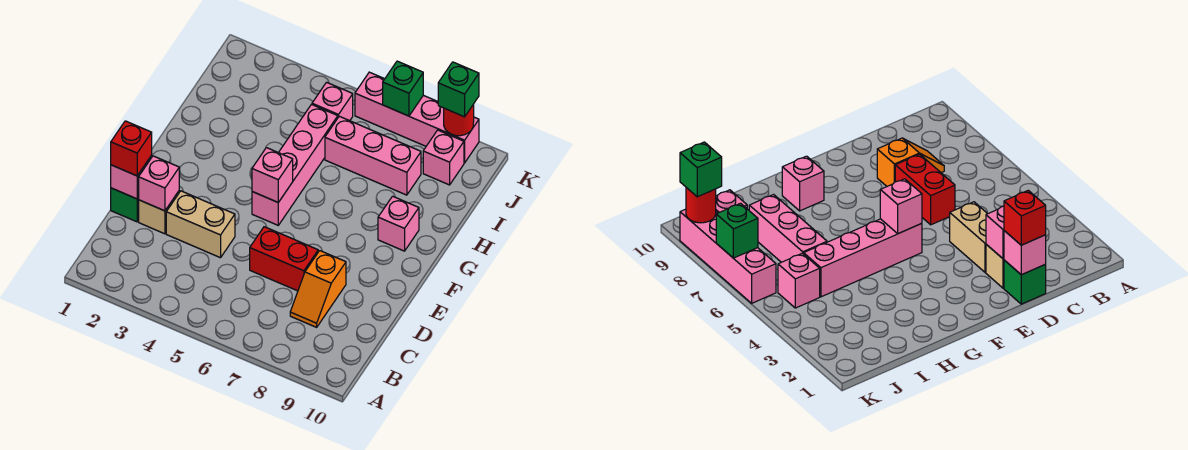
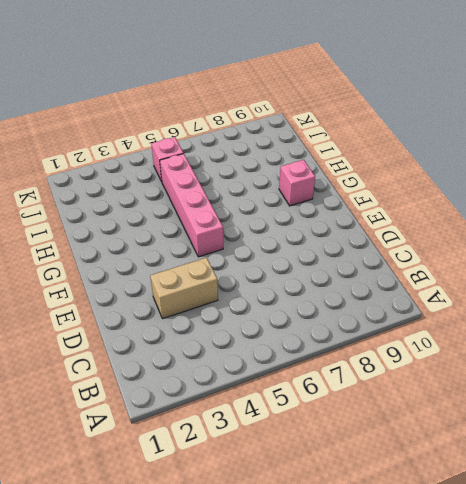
none -> orange 1x2 slope [290,251,346,327]
none -> green 1x1 brick [111,188,139,222]
none -> tan 1x1 brick [139,191,179,234]

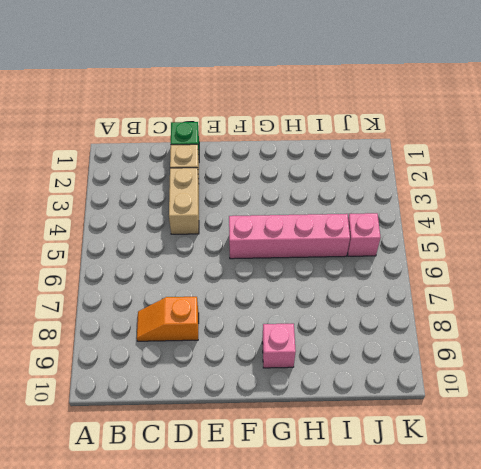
none -> red 1x2 brick [250,227,318,291]
none -> pink 1x3 brick [325,116,421,195]
none -> pink 1x1 brick [423,130,464,185]

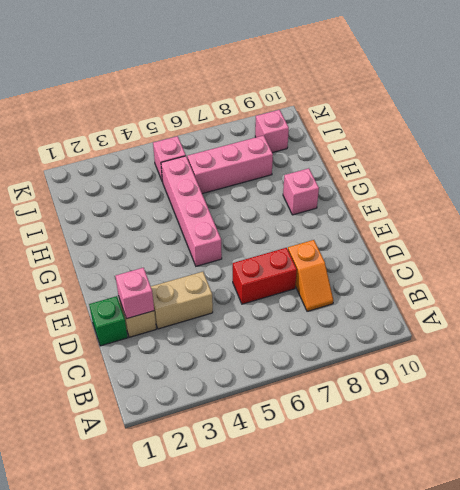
none -> pink 1x4 brick [355,72,479,163]
none -> pink 1x1 brick [111,156,152,199]
none -> pink 1x1 brick [252,148,293,202]

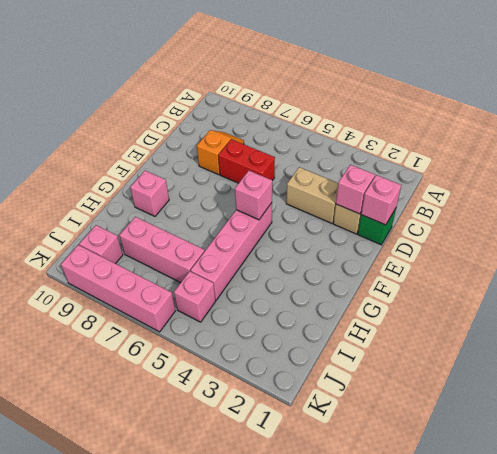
none -> green 1x1 brick [383,61,423,116]
none -> red 1x1 round brick [444,104,474,136]
none -> red 1x1 brick [111,121,152,176]

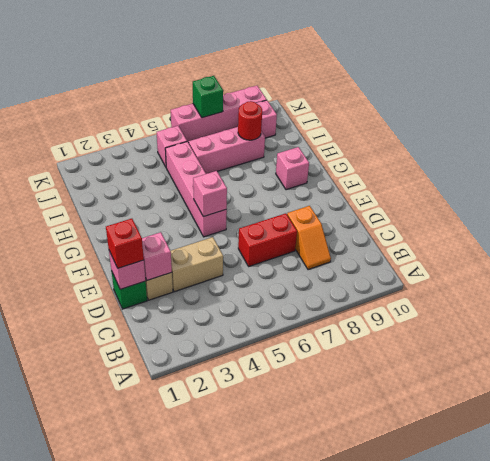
red 1x1 round brick [238,101,262,140] -> red 1x1 round brick moved to [444,104,474,136]
none -> green 1x1 brick [438,62,479,117]

